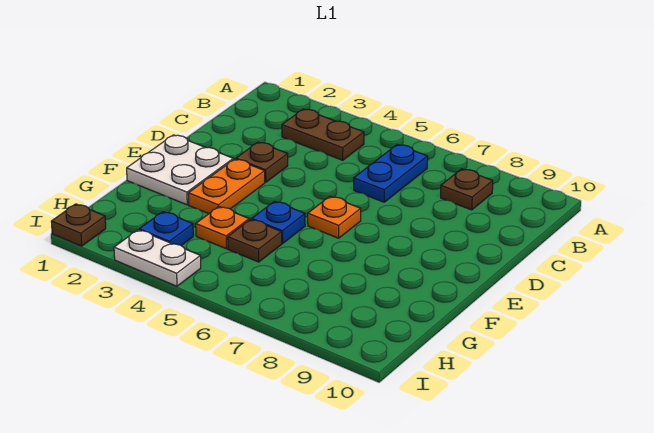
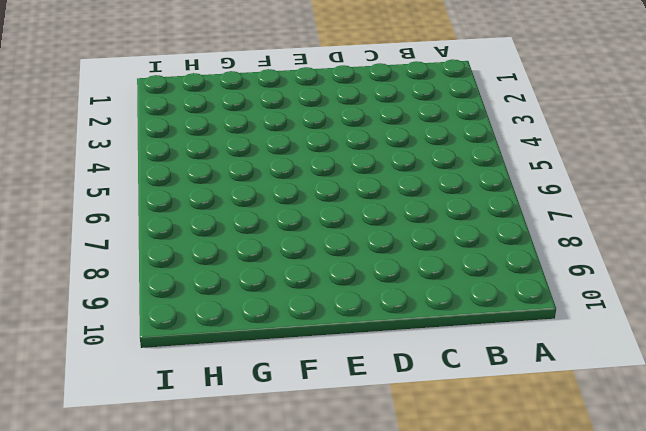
none -> brown 1x2 plate [282,109,364,160]
none -> blue 1x2 plate [354,145,428,202]
none -> brown 1x1 plate [441,169,493,210]

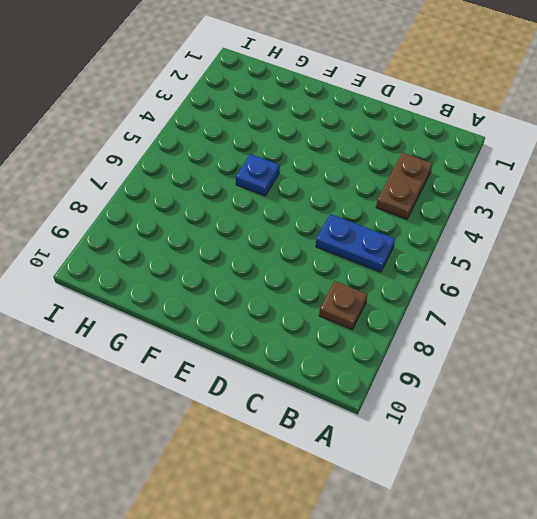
none -> brown 1x1 plate [236,142,288,182]
none -> white 2x2 plate [127,135,233,205]
none -> orange 1x2 plate [188,159,265,214]

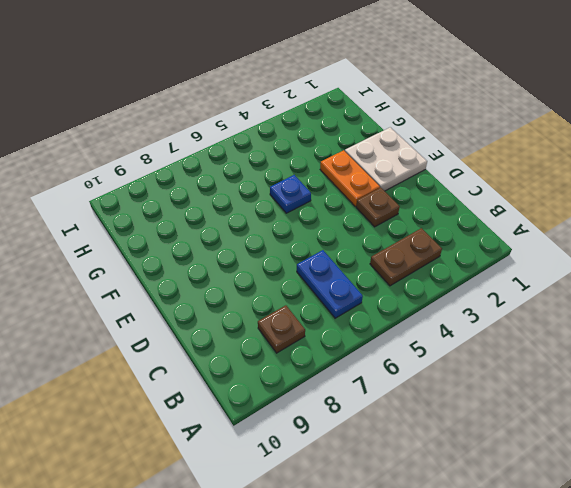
none -> orange 1x1 plate [308,196,361,238]
none -> orange 1x1 plate [196,207,249,249]
none -> brown 1x1 plate [228,219,282,262]

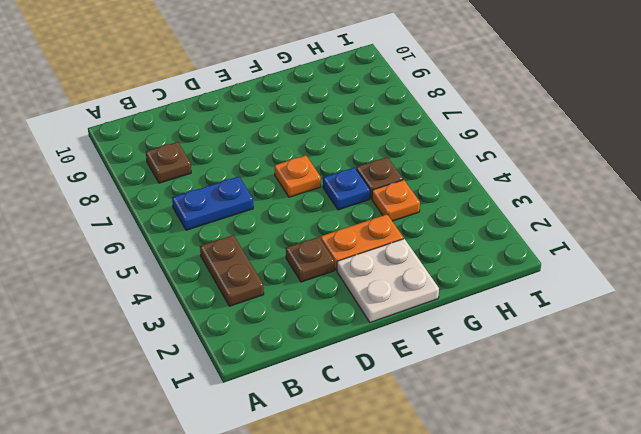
none -> blue 1x1 plate [139,212,193,246]
none -> brown 1x1 plate [51,204,106,246]
none -> white 1x2 plate [114,230,201,286]

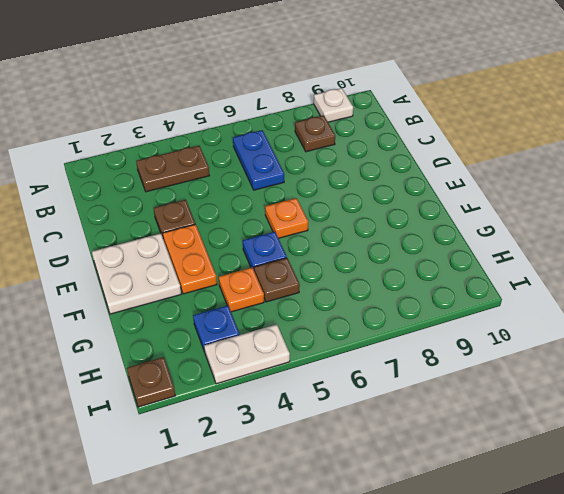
white 1x1 plate [314,88,353,122] -> none

